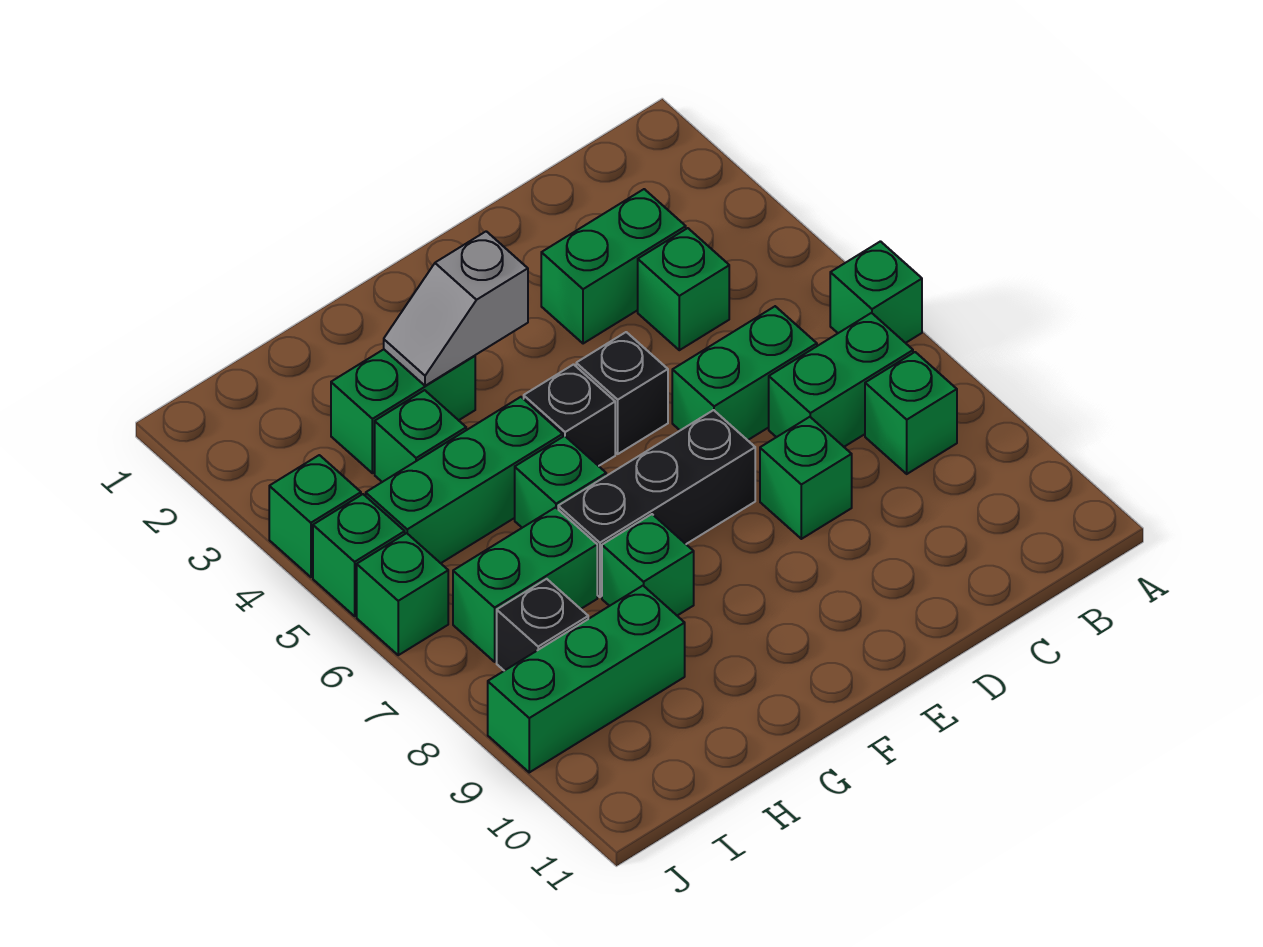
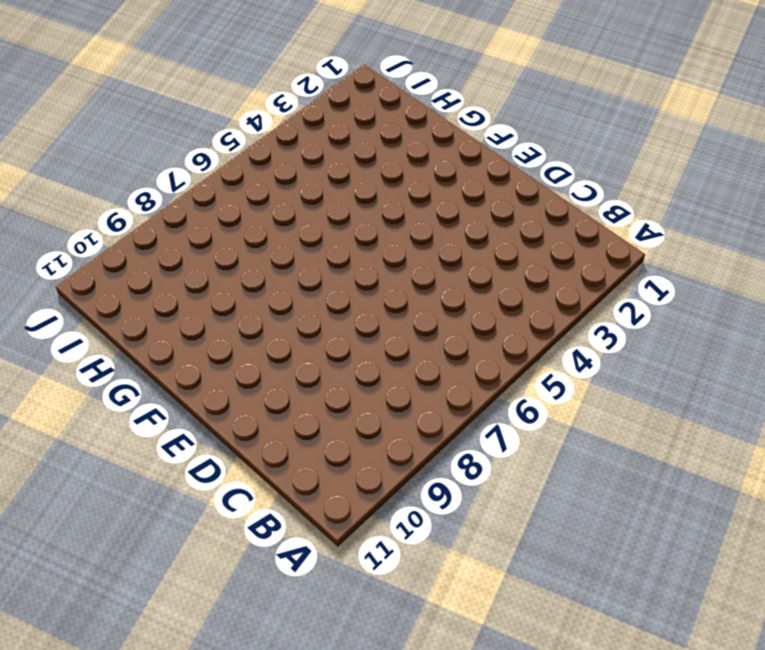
none -> green 1x1 brick [830,241,922,343]
none -> green 1x2 brick [769,313,913,447]
none -> green 1x1 brick [865,352,957,474]

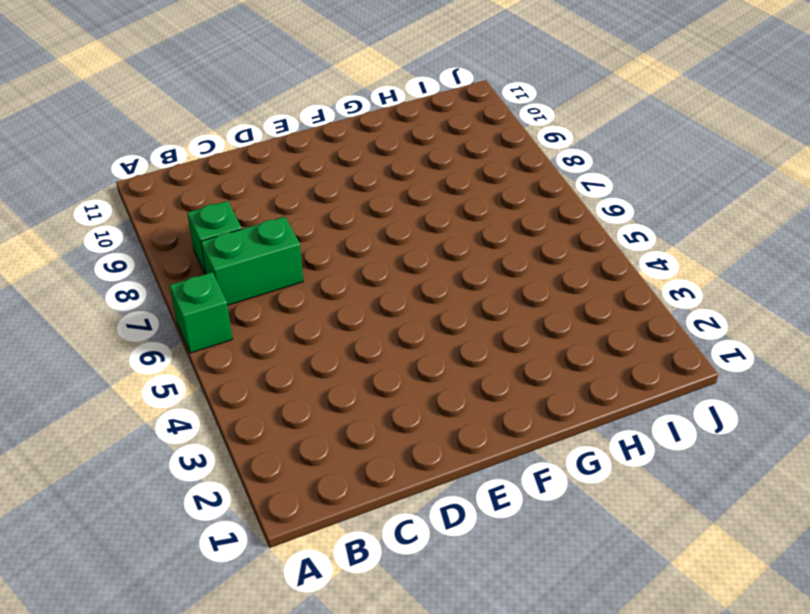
none -> green 1x2 brick [541,189,686,344]
none -> green 1x1 brick [638,228,729,350]
none -> green 1x2 brick [672,306,817,440]

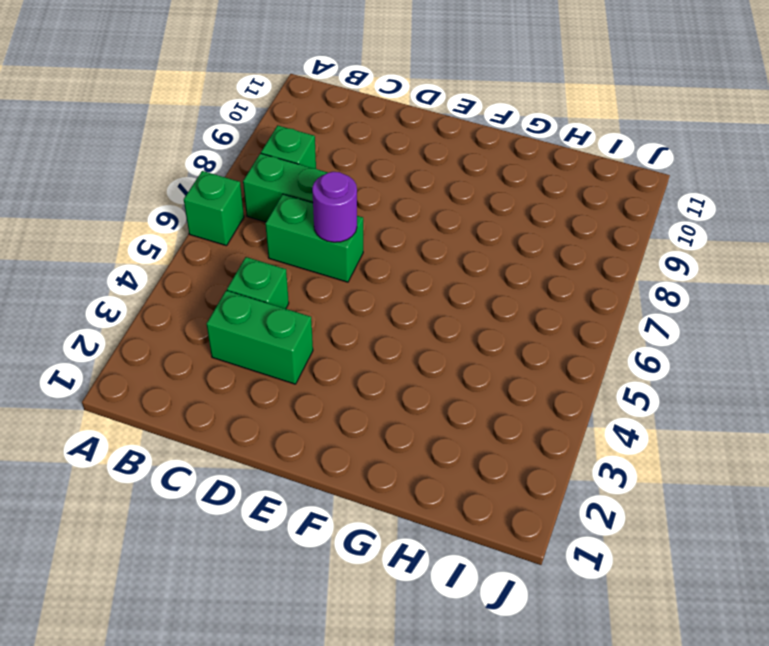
purple 1x1 round brick [312,172,357,242] -> none
none -> green 1x1 brick [760,417,852,539]
none -> black 1x1 brick [576,332,668,454]
none -> black 1x3 brick [558,410,755,597]

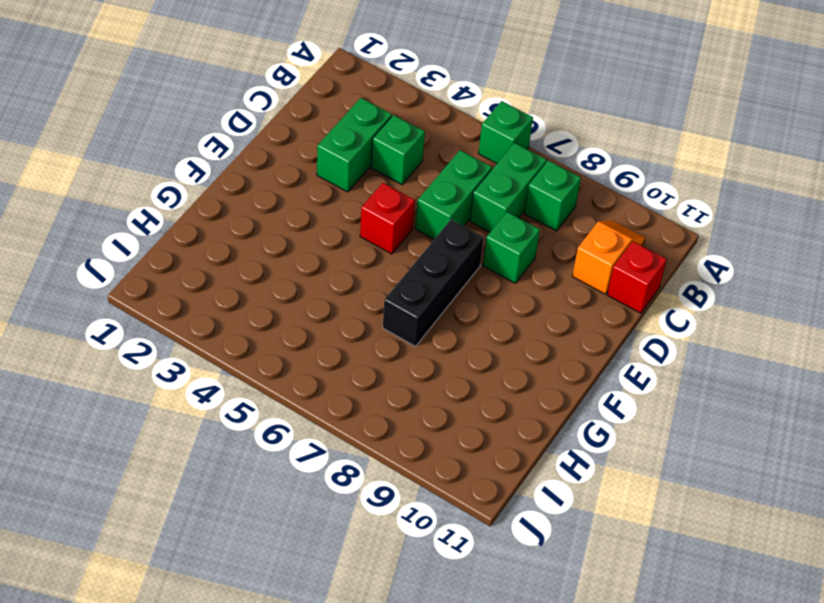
orange 1x2 slope [573,220,645,294] -> none
red 1x1 brick [607,241,666,313] -> none
red 1x1 brick [360,183,415,254] -> black 1x1 brick [576,332,668,454]
none -> black 1x1 brick [524,364,615,466]
none -> green 1x2 brick [331,349,475,473]
none -> green 1x3 brick [366,397,563,563]

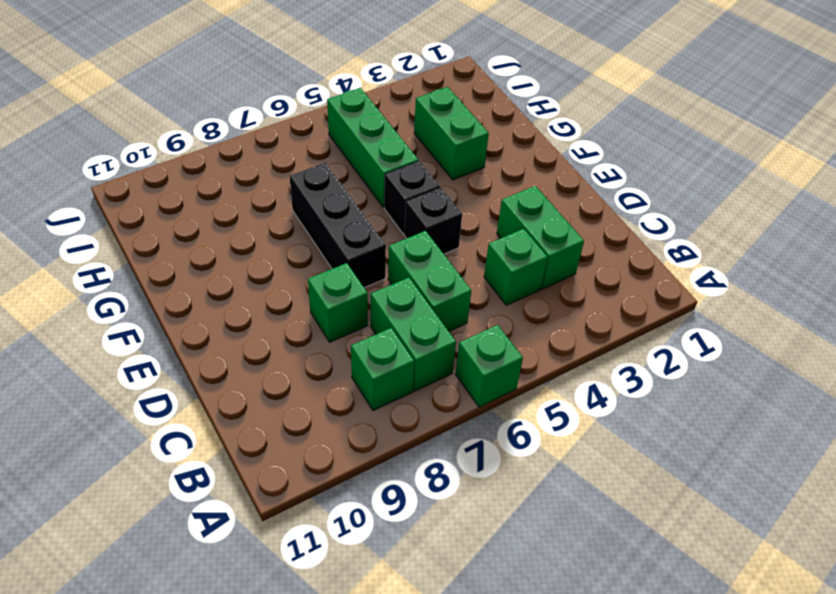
none -> green 1x1 brick [515,436,606,528]
none -> green 1x1 brick [602,514,694,615]
none -> green 1x1 brick [375,390,466,482]

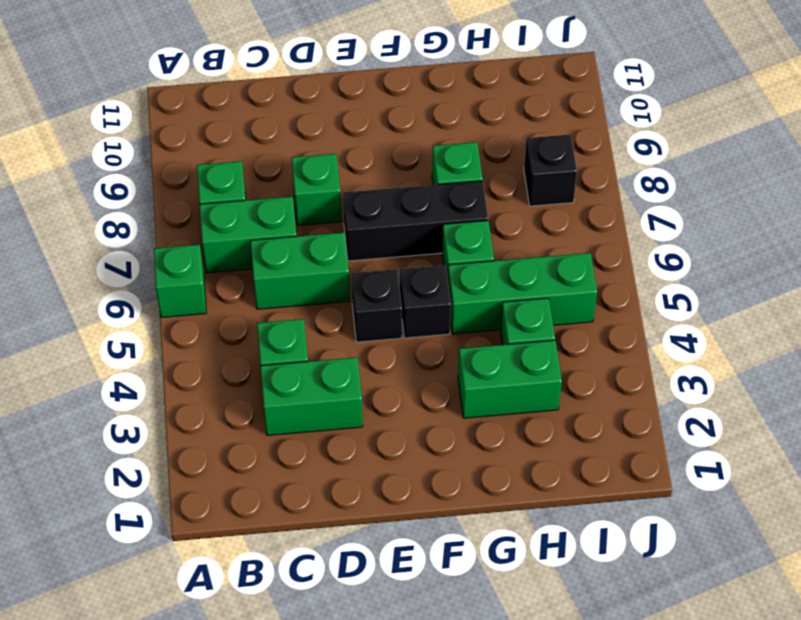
none -> green 1x2 brick [453,507,597,662]
none -> green 1x3 brick [488,586,685,772]
none -> green 1x1 brick [269,455,361,577]

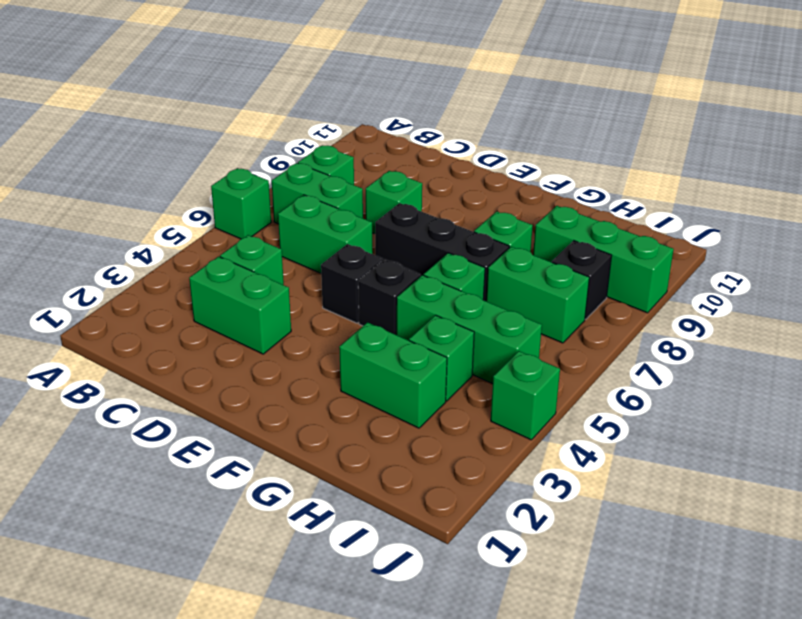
none -> green 1x1 brick [313,494,405,616]
none -> green 1x1 brick [357,533,448,655]
none -> grey 1x2 slope [384,231,528,386]

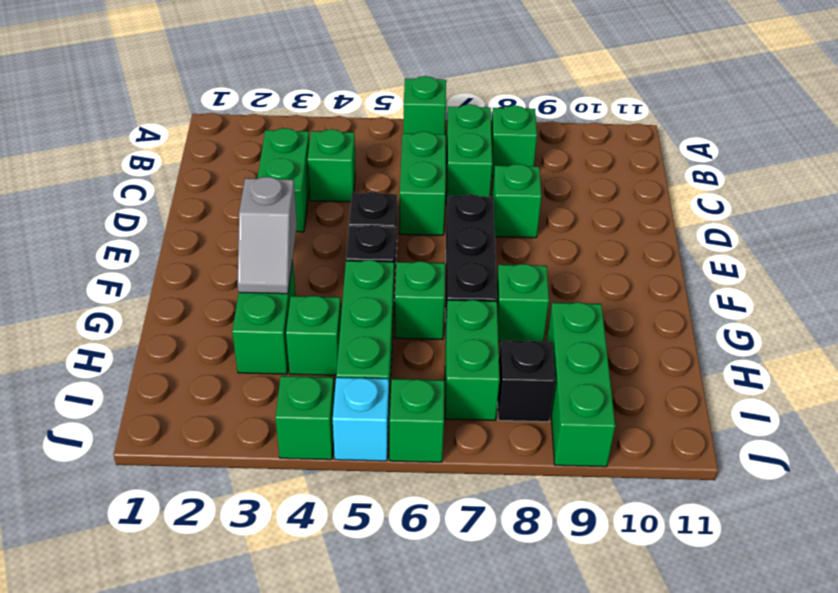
cyan 1x1 brick [333,377,389,461] -> green 1x1 brick [313,494,405,616]

